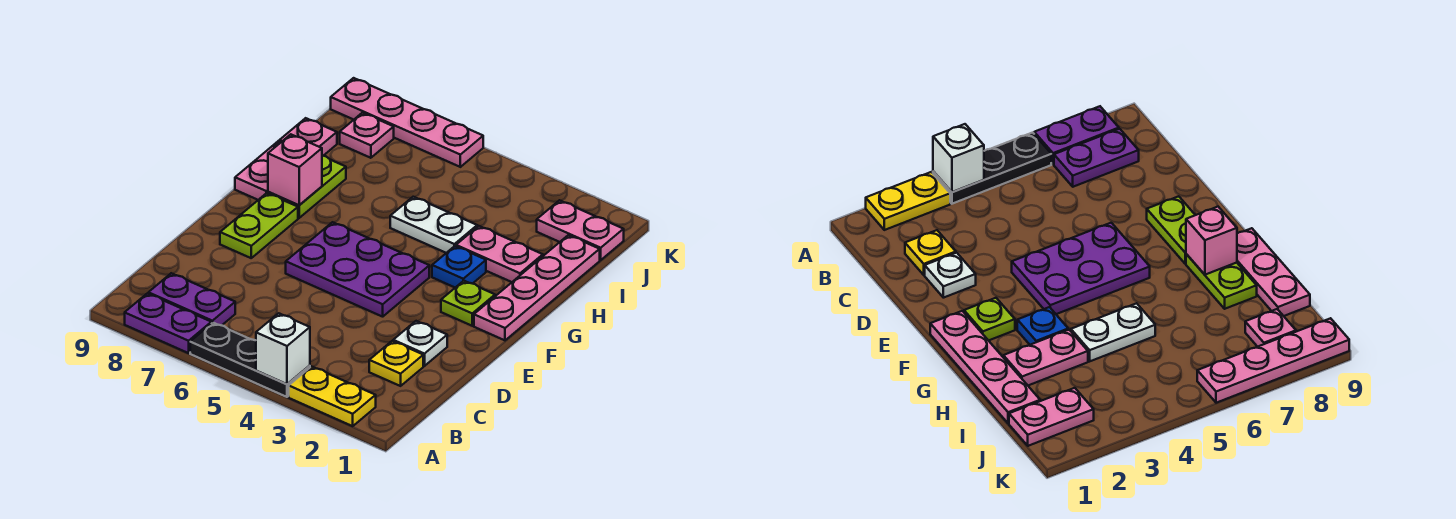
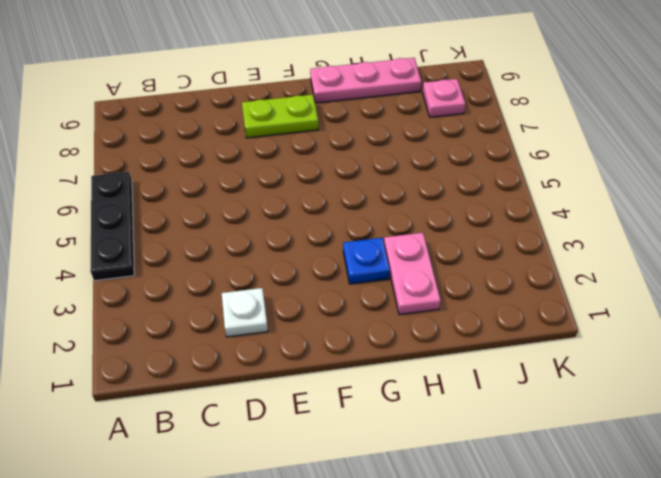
none -> yellow 1x2 plate [289,366,376,426]
none -> purple 1x2 plate [125,293,211,353]
none -> purple 1x2 plate [148,273,235,325]

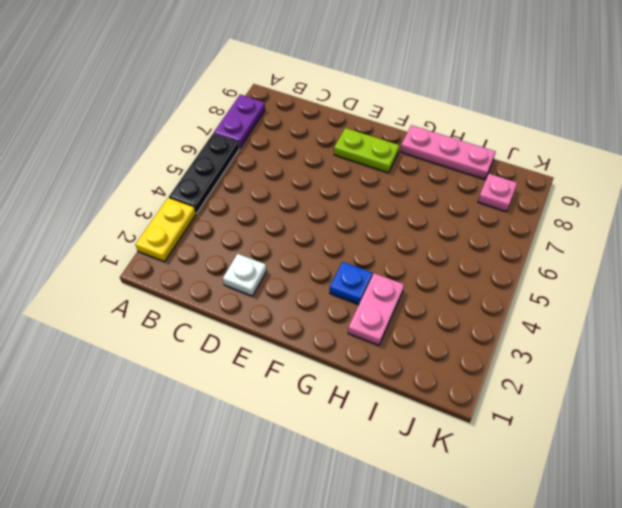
none -> purple 1x2 plate [148,273,235,325]
none -> yellow 1x1 plate [369,341,423,386]
none -> purple 2x3 plate [286,222,429,317]

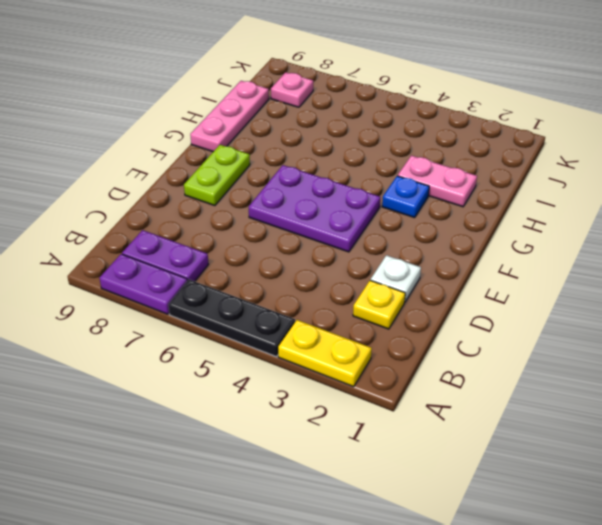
none -> pink 1x4 plate [474,235,600,340]
none -> lime 1x1 plate [441,281,495,326]
none -> lime 1x2 plate [268,156,346,218]

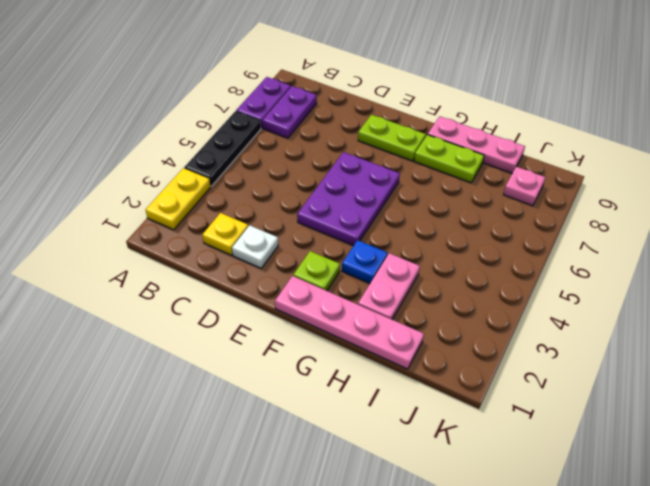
none -> white 1x2 plate [390,197,477,253]
none -> pink 1x2 plate [537,200,624,260]
none -> pink 1x4 plate [331,78,483,167]

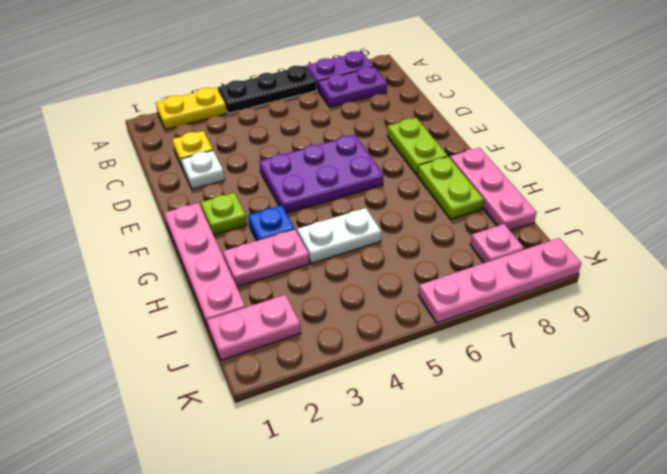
none -> white 1x1 brick [256,313,310,384]
none -> pink 1x1 brick [268,134,322,205]

